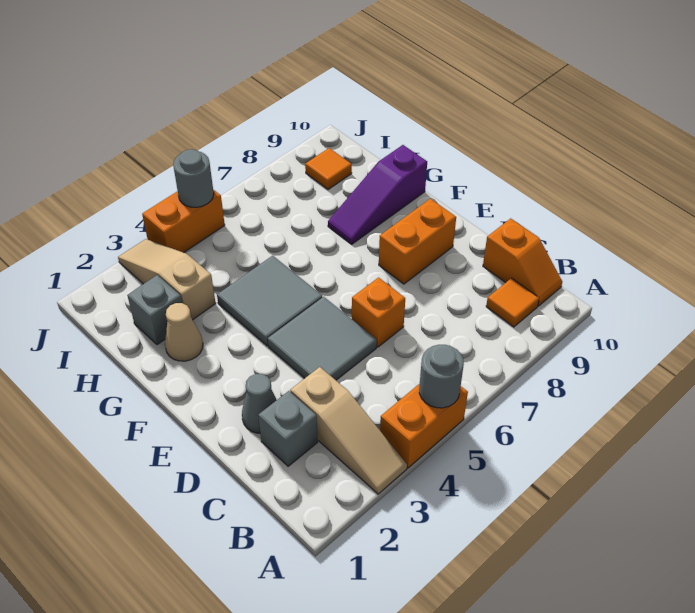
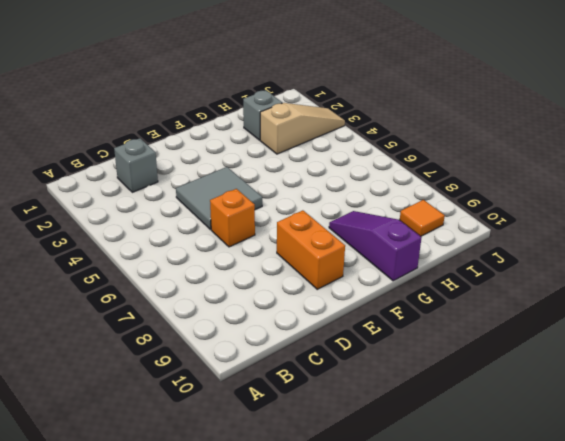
none -> tan 1x3 slope [290,367,407,494]
none -> orange 1x2 brick [380,384,468,468]
none -> orange 1x1 tile [486,278,539,327]

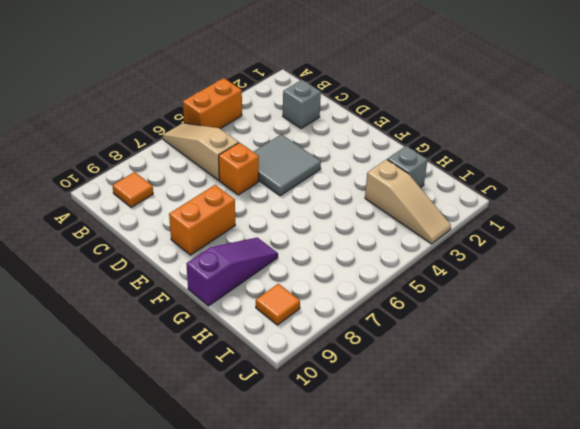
tan 1x3 slope [163,123,239,180] -> tan 1x3 slope moved to [290,367,407,494]
none -> orange 1x2 slope [483,218,562,306]
none -> grey 1x1 cone [242,374,277,433]
none -> grey 2x2 tile [217,256,322,346]

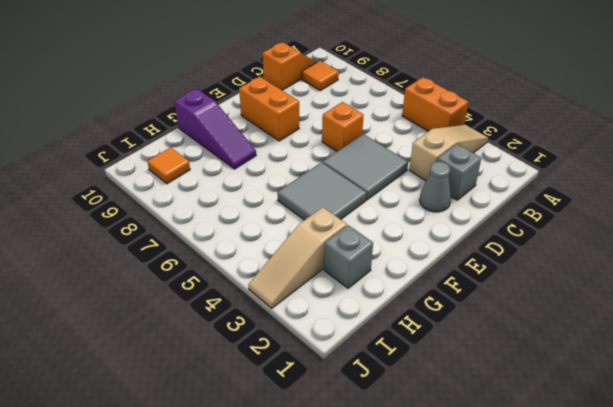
none -> tan 1x1 cone [165,303,203,361]
none -> orange 1x2 brick [142,190,225,253]
none -> grey 1x1 round brick [419,345,464,408]

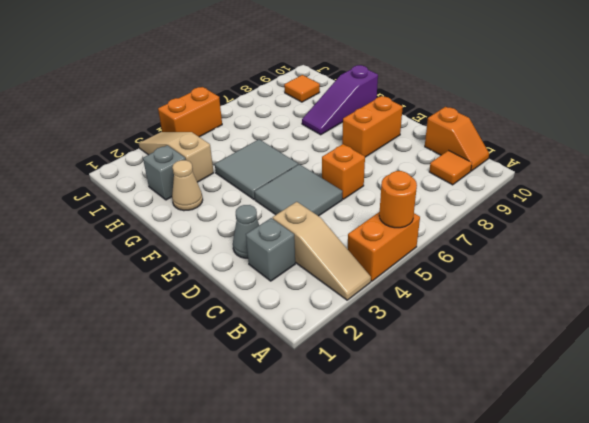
orange 1x1 round brick [379,171,417,228] -> grey 1x1 round brick [419,345,464,408]
none -> grey 1x1 round brick [173,149,214,207]

